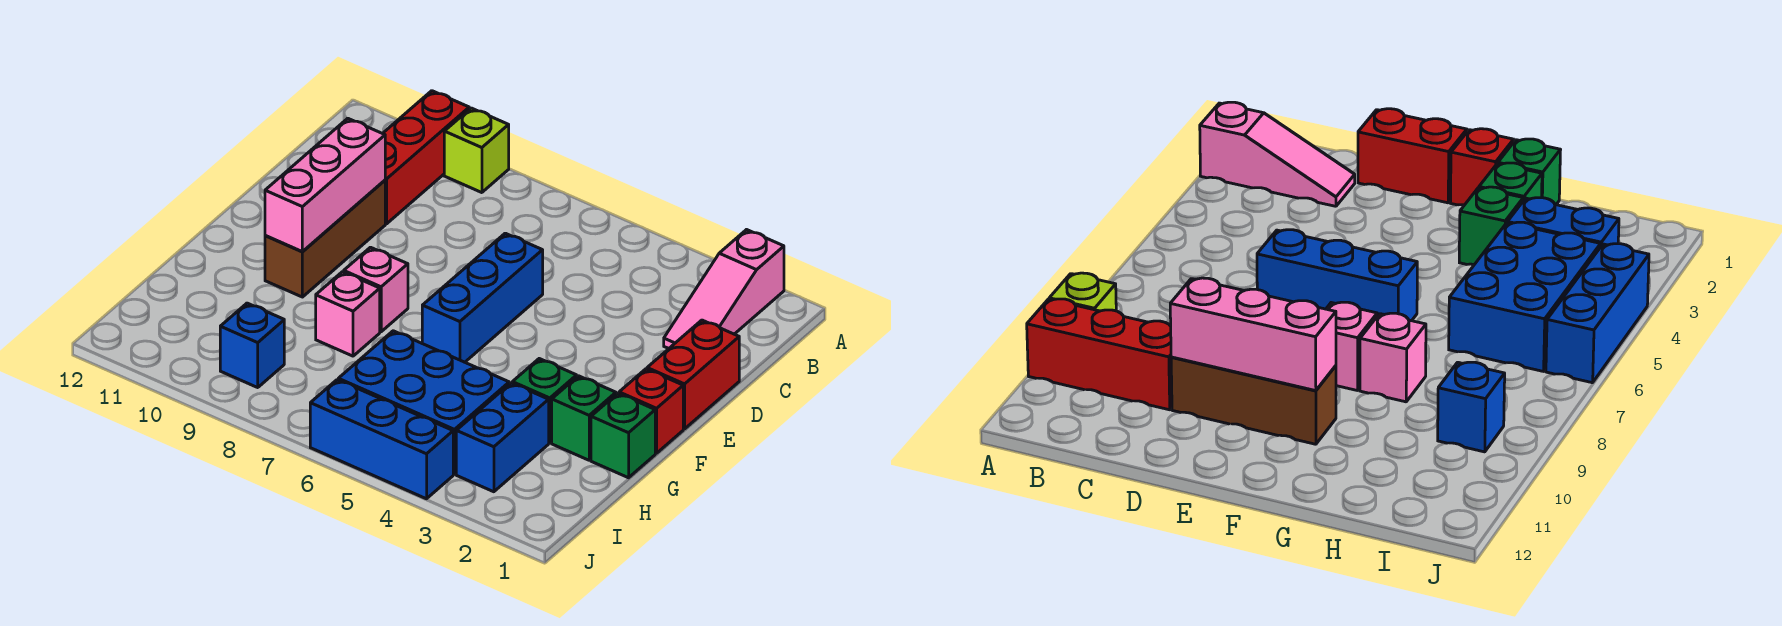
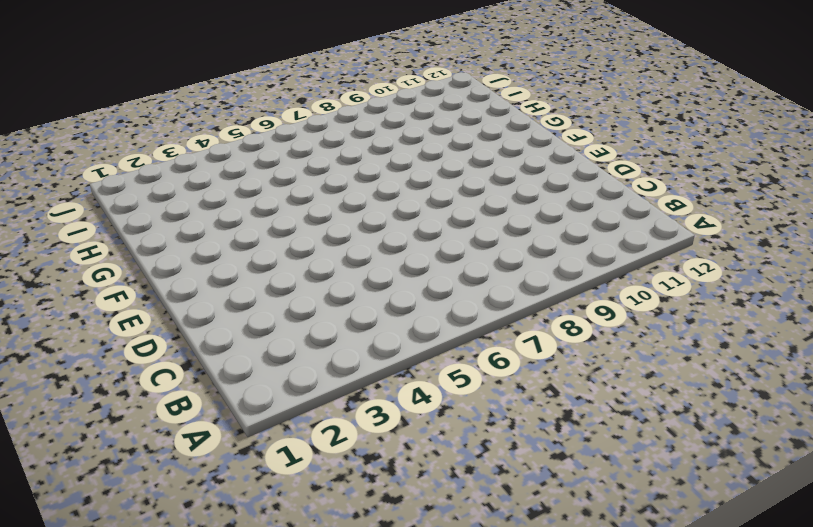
none -> pink 1x3 slope [664,230,784,349]
none -> lime 1x1 brick [444,108,509,193]
none -> red 1x3 brick [383,91,469,224]

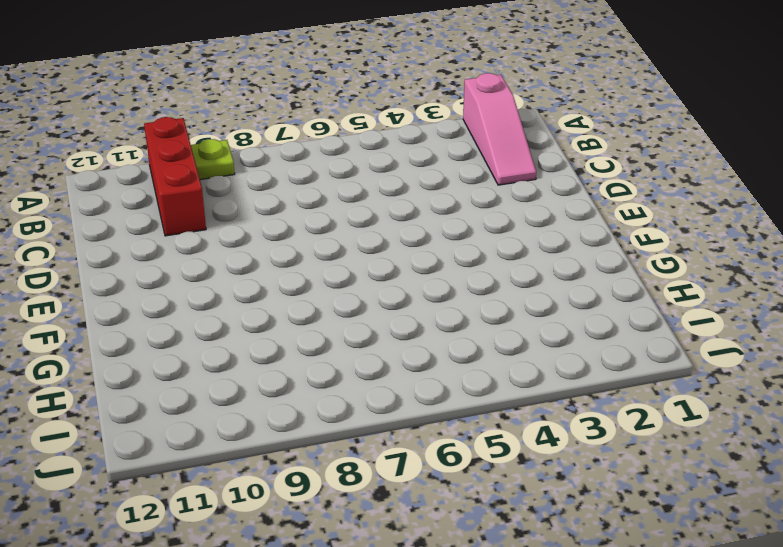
lime 1x1 plate [191,139,235,180] -> lime 1x1 brick [444,108,509,193]
none -> red 1x2 brick [647,320,739,429]
none -> blue 1x3 brick [422,233,543,362]
none -> brown 1x3 brick [265,180,385,297]

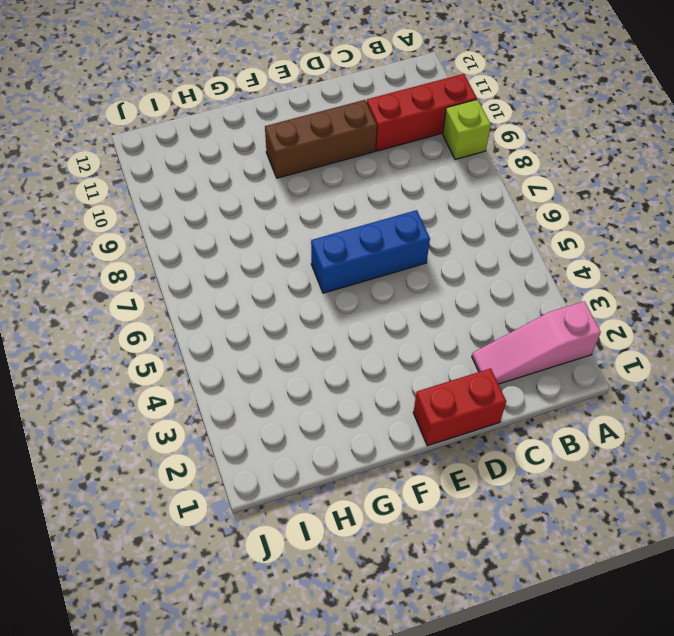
none -> red 1x1 brick [619,369,683,453]
none -> pink 1x1 brick [344,247,408,332]
none -> green 1x1 brick [591,393,655,478]

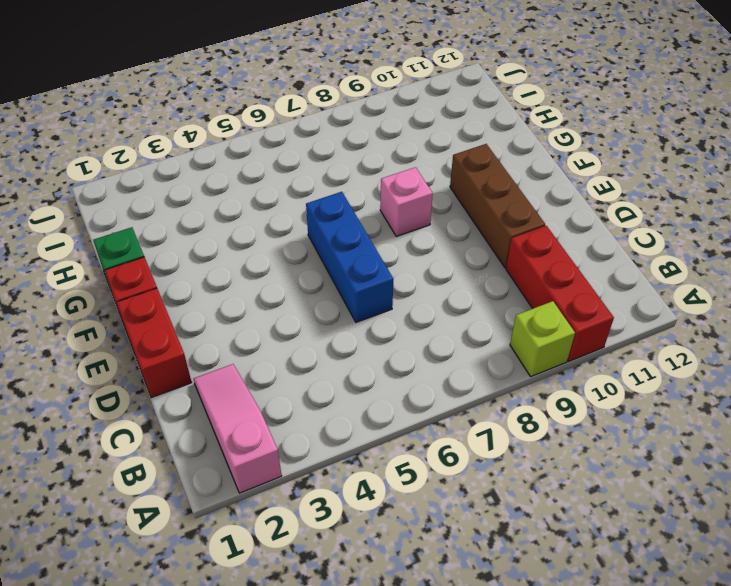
none -> green 1x1 brick [552,376,616,460]
none -> green 1x1 brick [512,359,577,443]
none -> pink 1x1 brick [316,272,380,356]

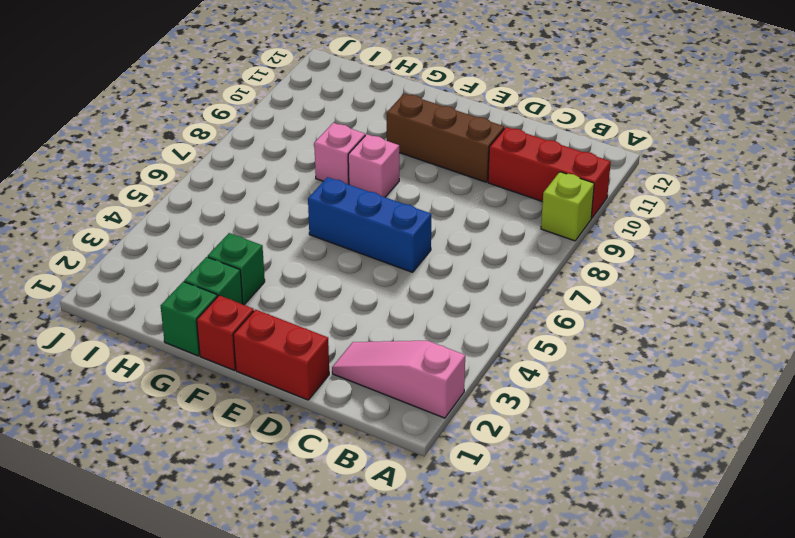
none -> blue 1x2 brick [456,383,549,492]
none -> blue 2x3 brick [338,331,509,474]
none -> blue 1x1 brick [220,303,284,387]

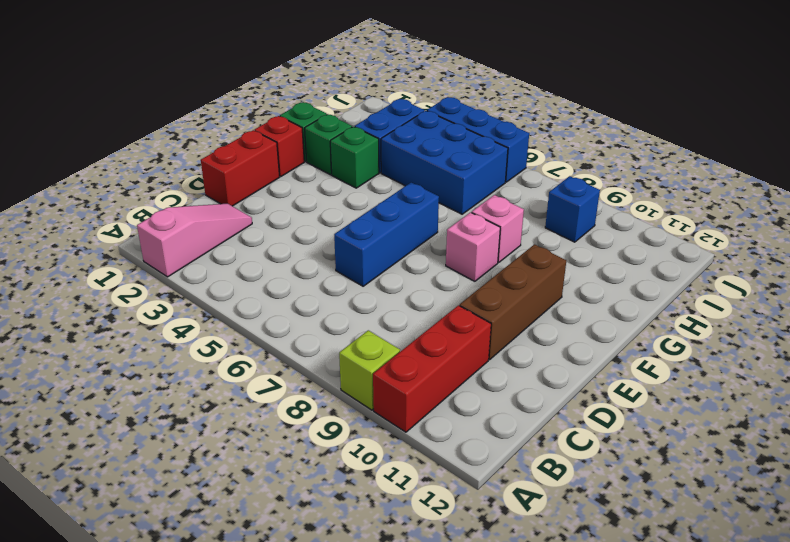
none -> pink 1x3 brick [265,118,385,251]

